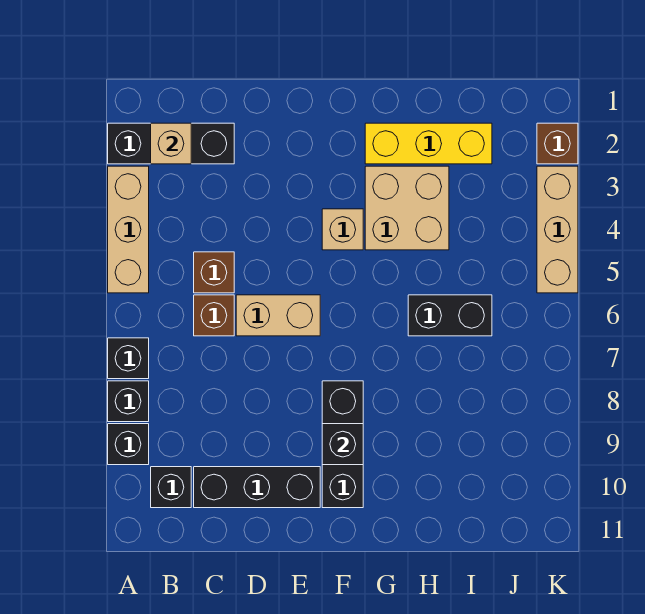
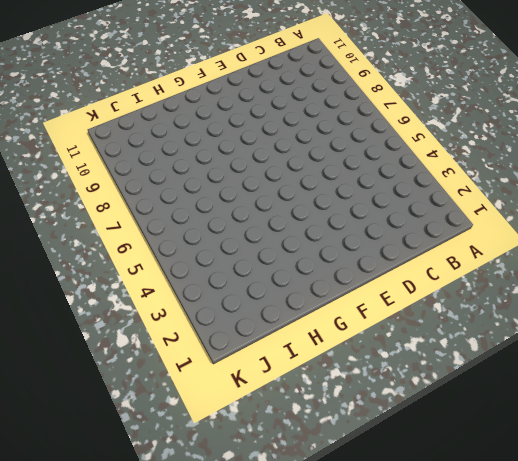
none -> black 1x3 brick [108,123,234,164]
none -> tan 1x3 brick [108,166,149,293]
none -> black 1x1 brick [108,338,149,379]

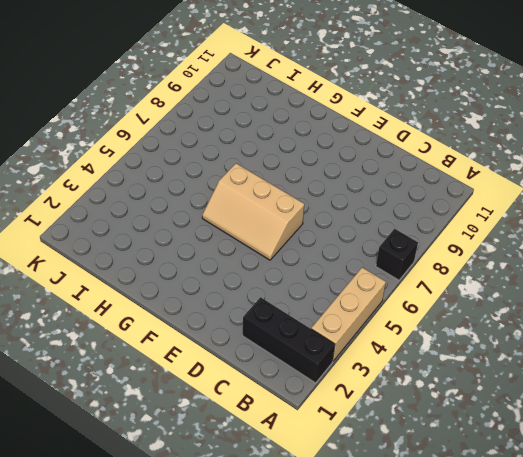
tan 2x3 slope [202,163,304,260] -> tan 1x2 brick [236,295,320,336]
none -> black 1x1 brick [108,381,149,422]
none -> black 1x1 brick [108,424,149,465]
none -> black 1x1 brick [151,467,191,508]

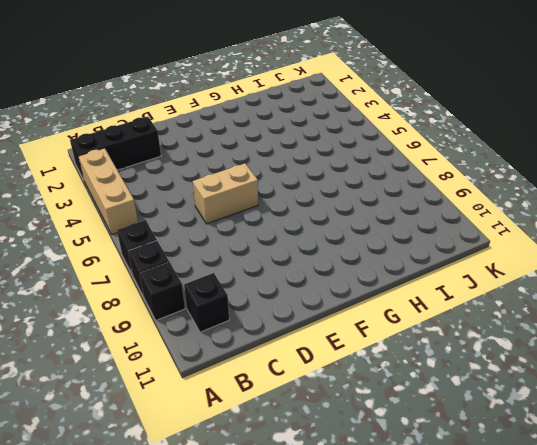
none -> brown 1x1 brick [194,252,234,293]
none -> brown 1x1 brick [194,295,234,336]
none -> black 1x3 brick [194,467,320,508]

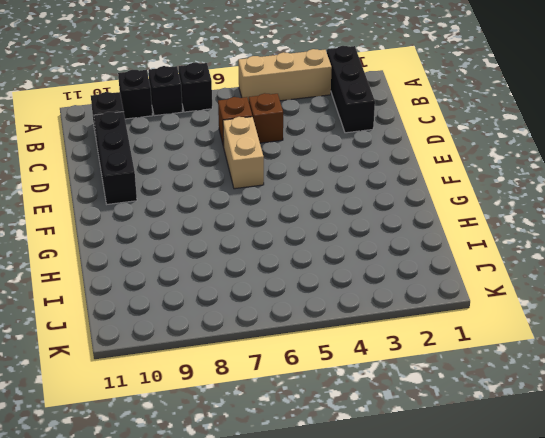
none -> tan 1x1 brick [322,209,363,250]
none -> black 1x3 brick [322,381,363,508]
none -> yellow 1x3 brick [365,123,492,164]

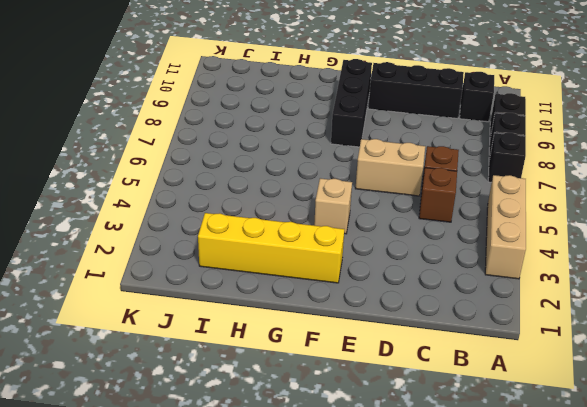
yellow 1x4 brick [198,213,344,283] -> yellow 1x3 brick [365,123,492,164]
none -> black 1x3 brick [108,123,234,164]
none -> tan 2x2 brick [365,166,449,250]
none -> black 1x2 brick [408,295,492,336]

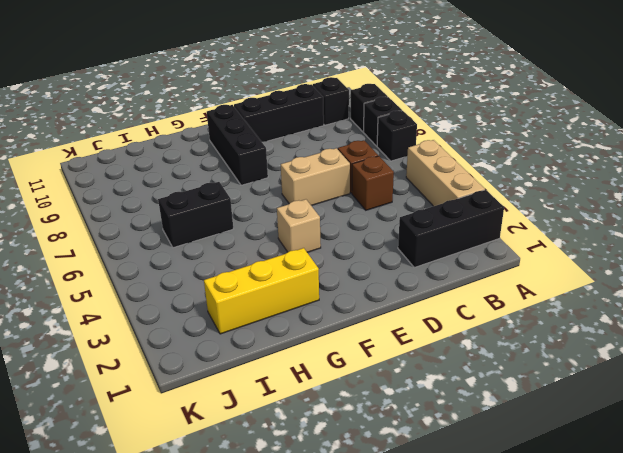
none -> tan 2x2 brick [365,166,449,250]
none -> brown 1x1 brick [537,123,578,164]
none -> tan 1x3 brick [537,166,578,293]

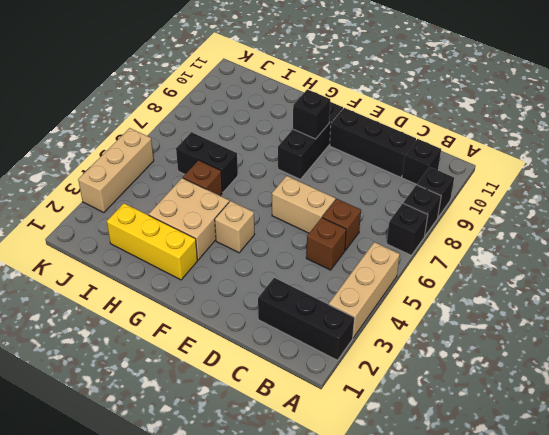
brown 1x1 brick [183,160,222,196] -> brown 1x1 brick moved to [537,123,578,164]
none -> tan 1x1 brick [151,123,191,164]

